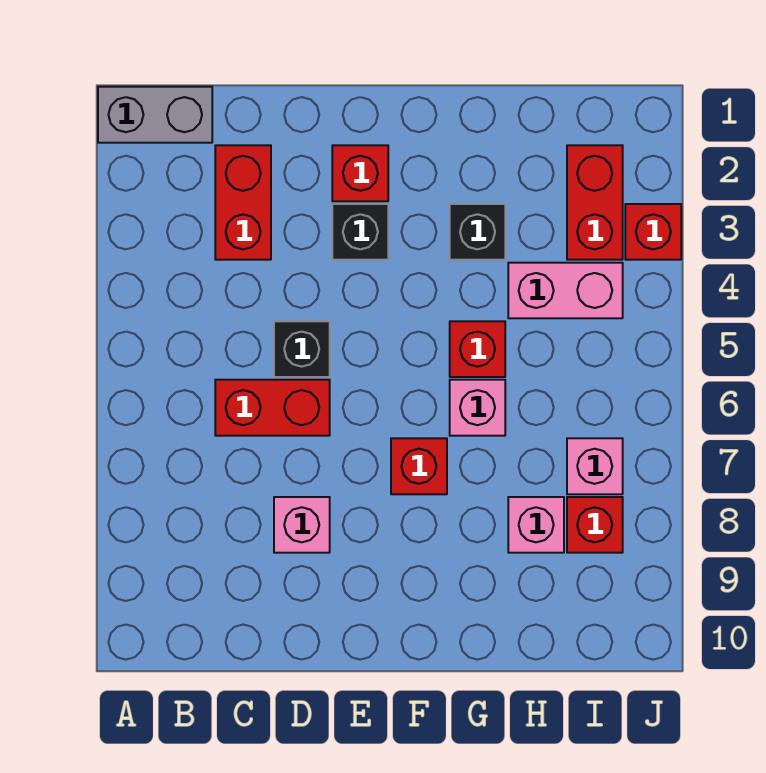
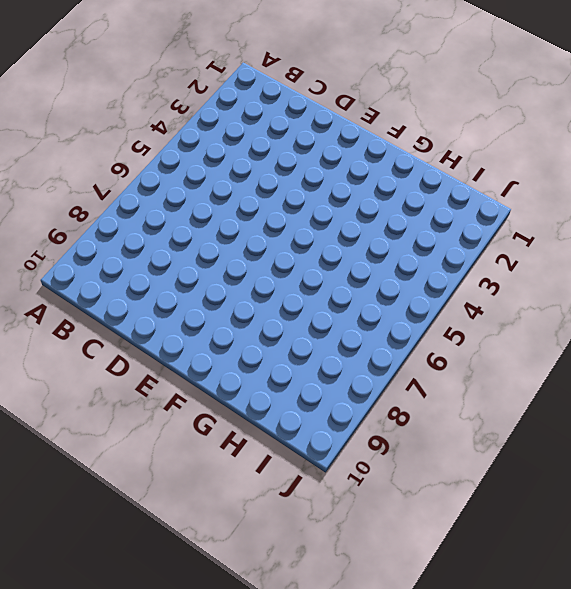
none -> grey 1x2 brick [98,87,212,143]
none -> red 1x2 brick [215,145,271,260]
none -> red 1x2 brick [215,380,330,436]

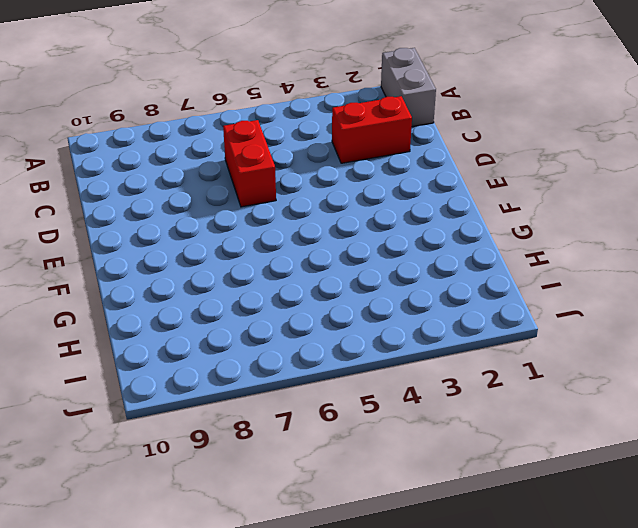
none -> black 1x1 brick [274,321,330,377]
none -> pink 1x1 brick [274,497,330,553]
none -> red 1x1 brick [332,145,388,201]

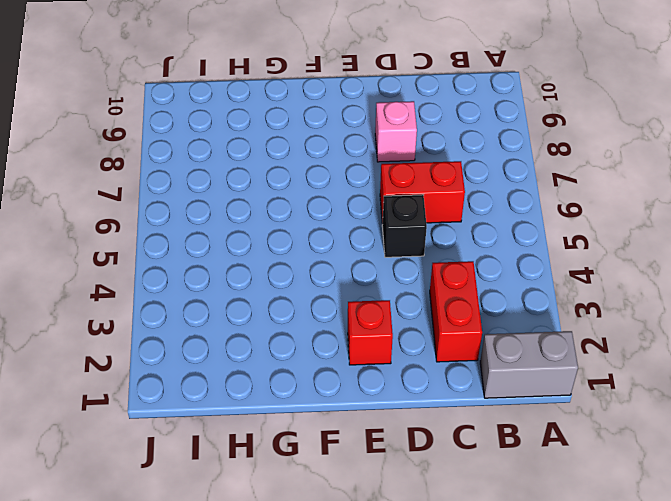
none -> black 1x1 brick [332,204,388,260]
none -> red 1x1 brick [391,438,447,494]
none -> black 1x1 brick [450,204,505,260]

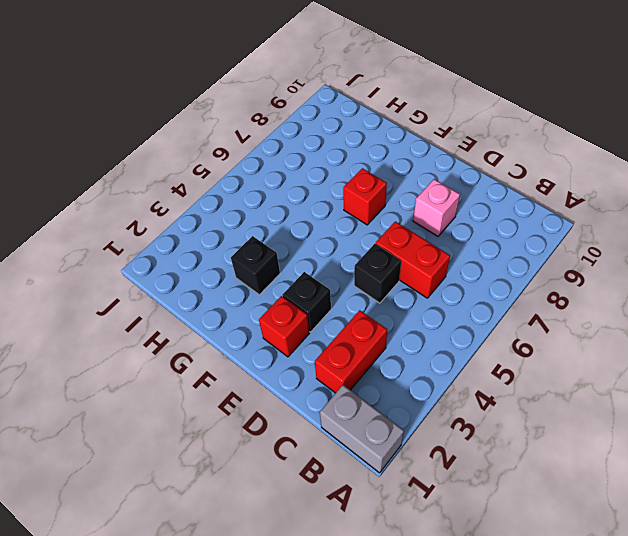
none -> red 1x1 brick [450,321,505,377]
none -> pink 1x1 brick [450,380,505,436]
none -> pink 1x2 brick [508,263,623,318]

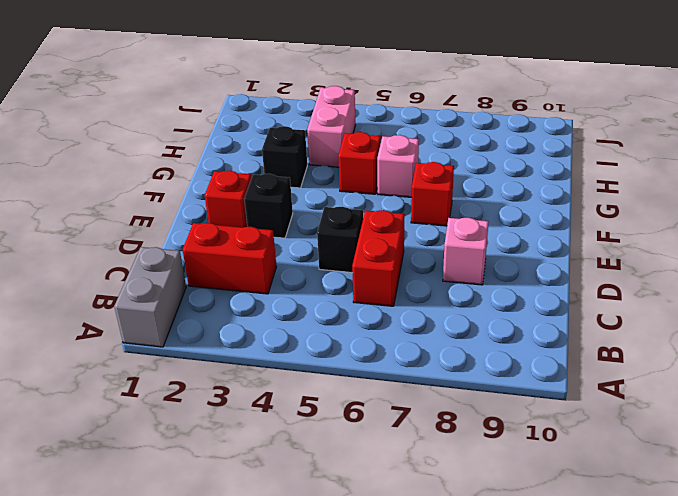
none -> pink 1x1 brick [508,497,564,553]
none -> red 1x2 brick [567,145,623,260]
none -> pink 1x1 brick [567,438,623,494]

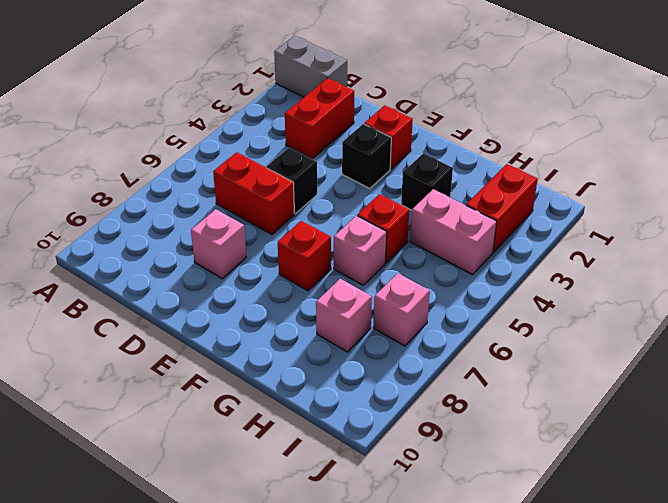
none -> red 1x1 brick [567,497,623,553]
none -> red 1x1 brick [625,204,681,260]

